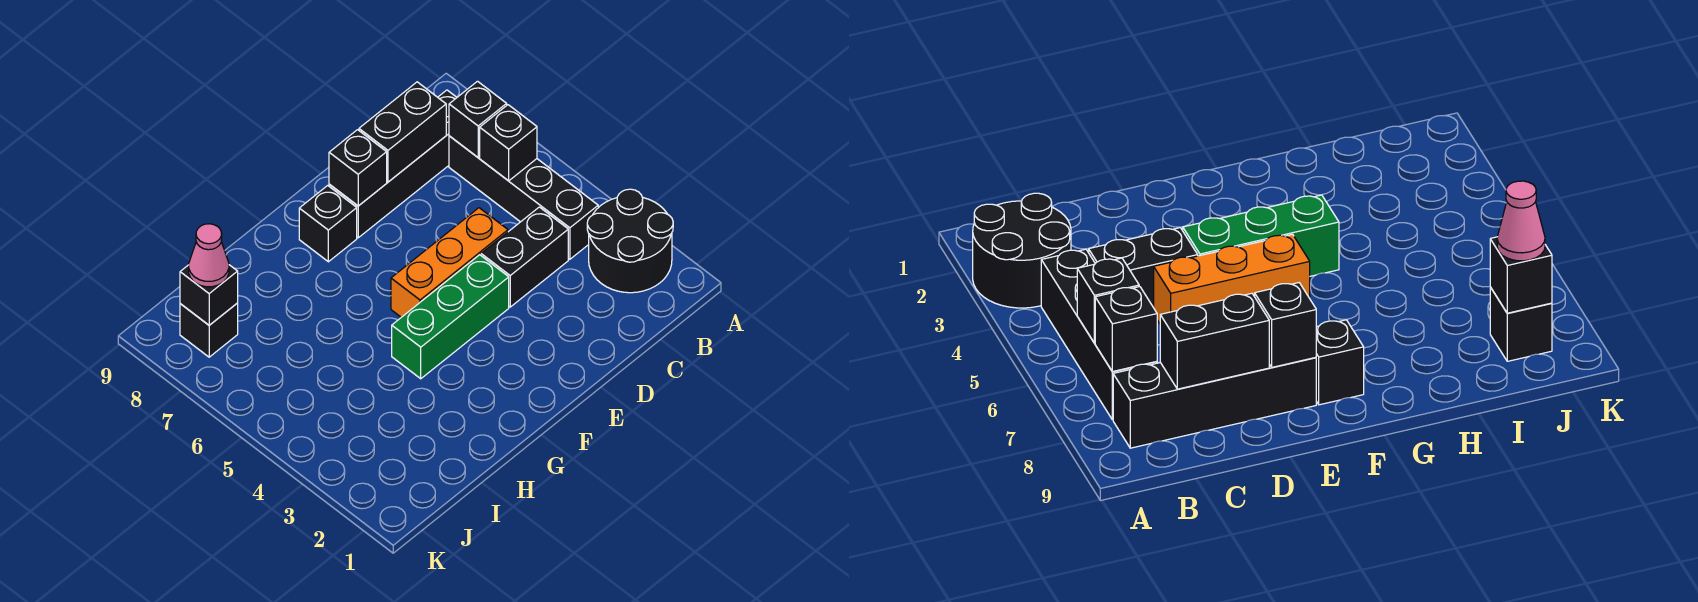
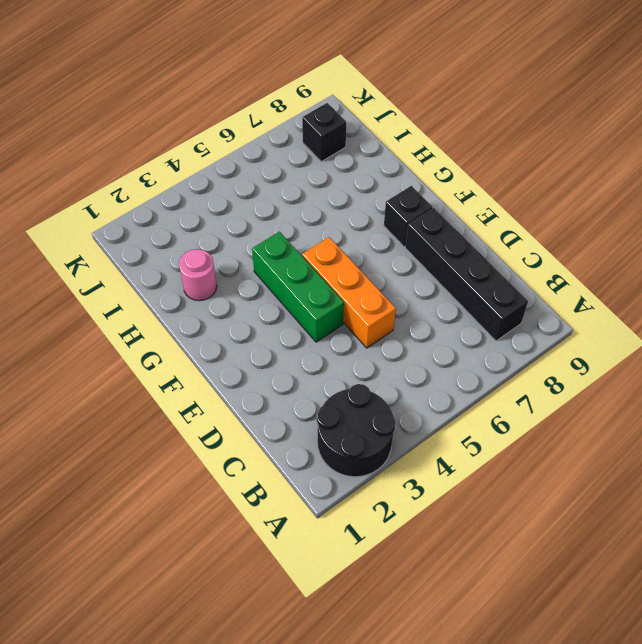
pink 1x1 round brick [179,249,217,301] -> none
none -> black 1x4 brick [449,136,598,259]
none -> black 1x2 brick [481,207,568,307]
none -> black 1x1 brick [480,105,537,181]

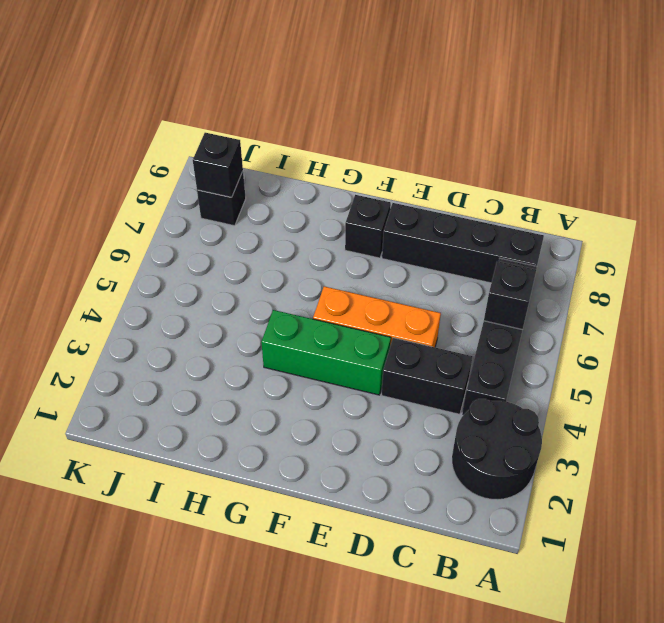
none -> black 1x1 brick [449,81,507,157]
none -> black 1x2 brick [359,82,446,182]
none -> black 1x1 brick [329,130,387,206]

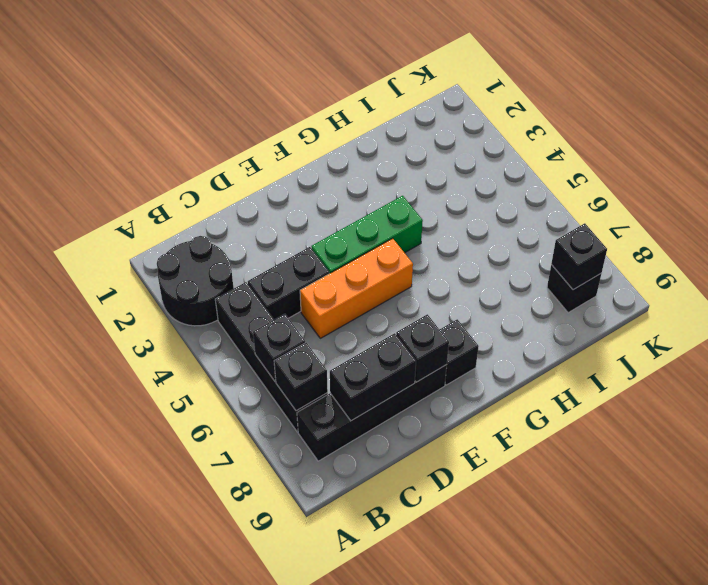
none -> pink 1x1 cone [189,224,229,287]

